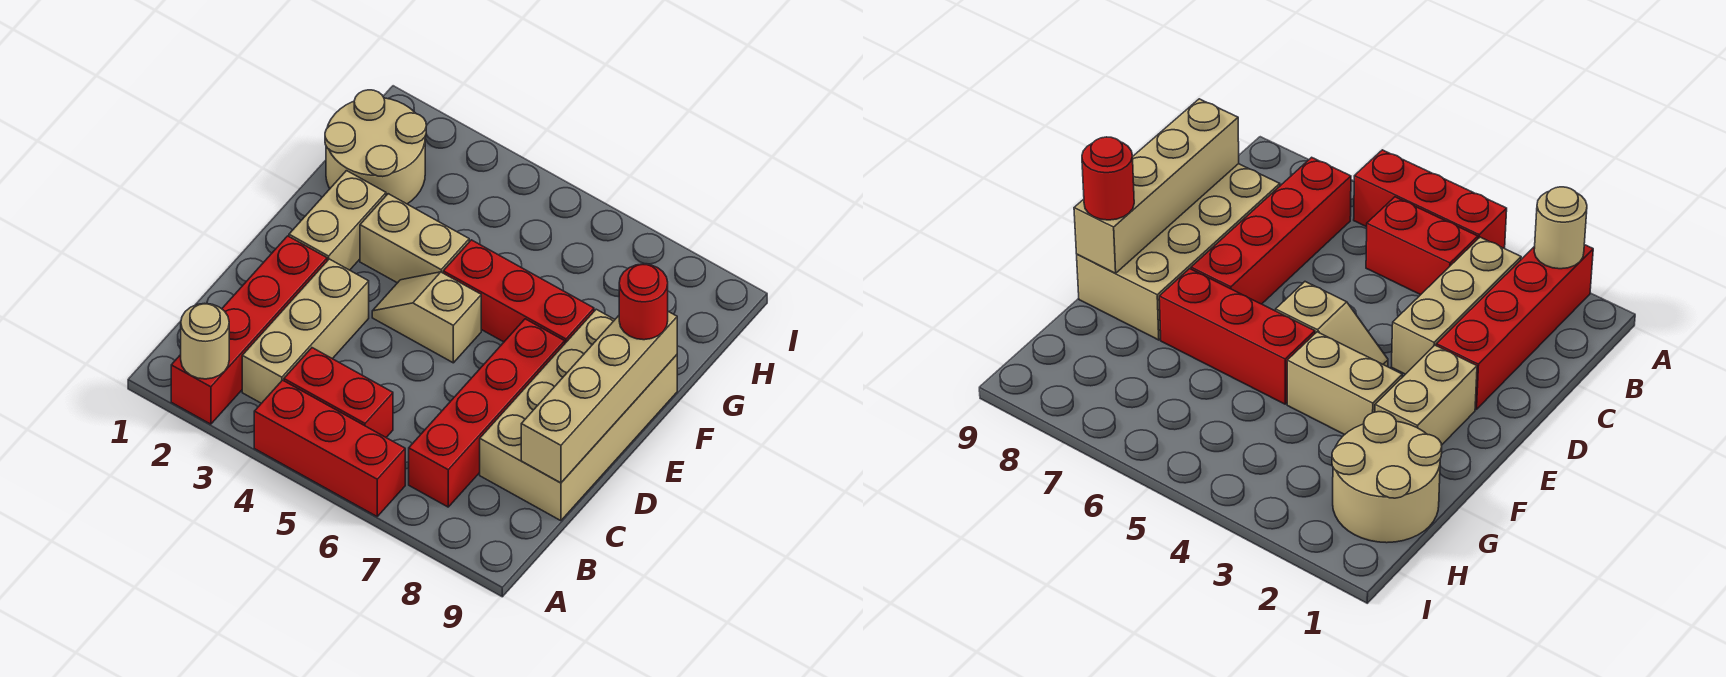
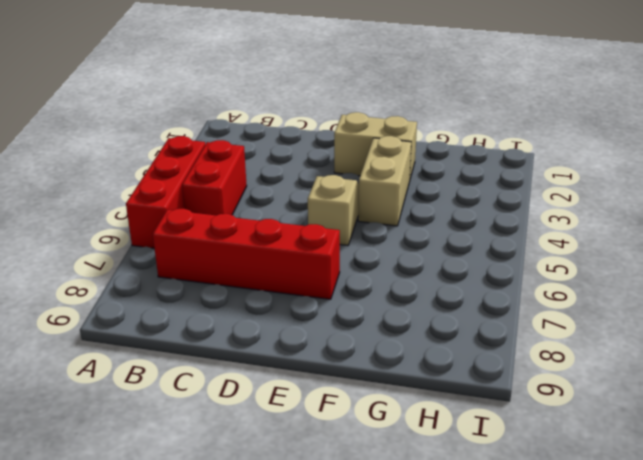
none -> red 1x4 brick [171,236,327,424]
none -> tan 1x3 brick [242,259,369,403]
none -> tan 2x4 brick [480,309,677,521]

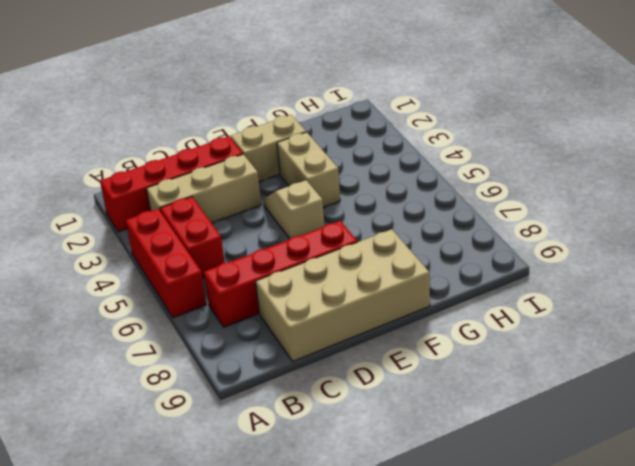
none -> red 1x3 brick [443,240,594,343]
none -> tan 2x2 round brick [325,90,426,204]
none -> tan 1x1 round brick [181,303,229,379]

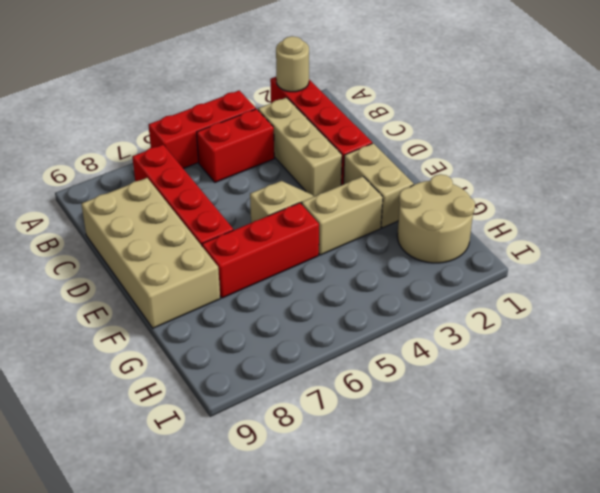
none -> tan 1x4 brick [521,312,677,483]
none -> red 1x1 round brick [619,264,668,340]

